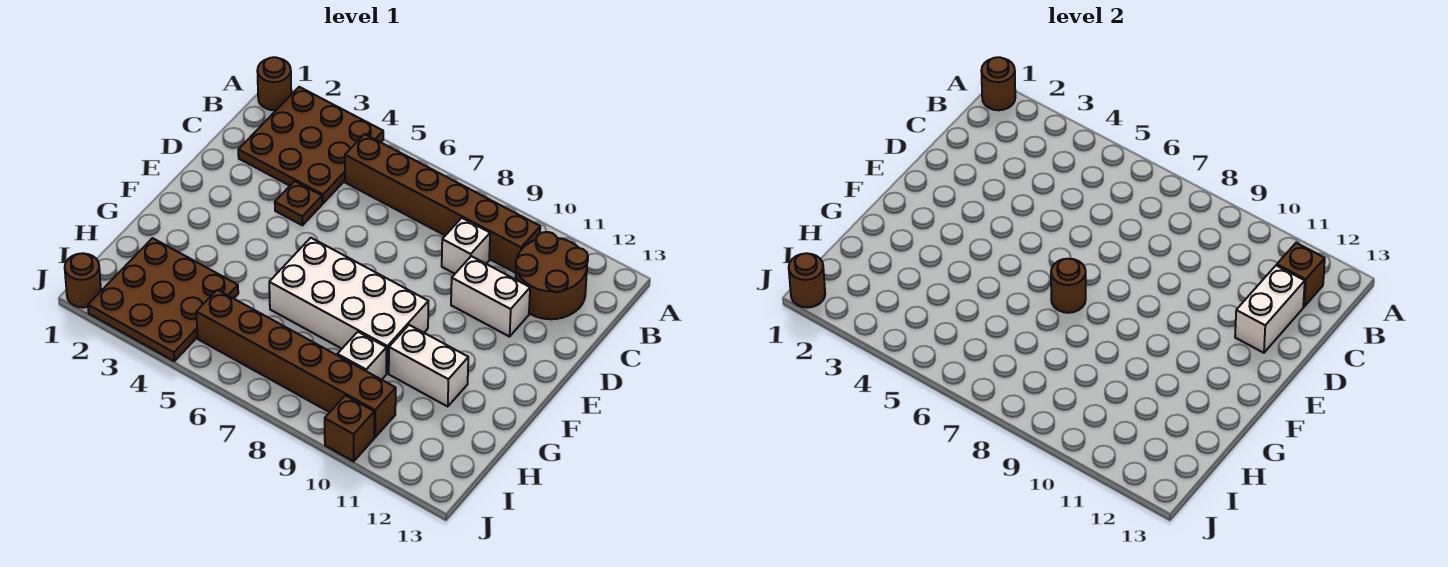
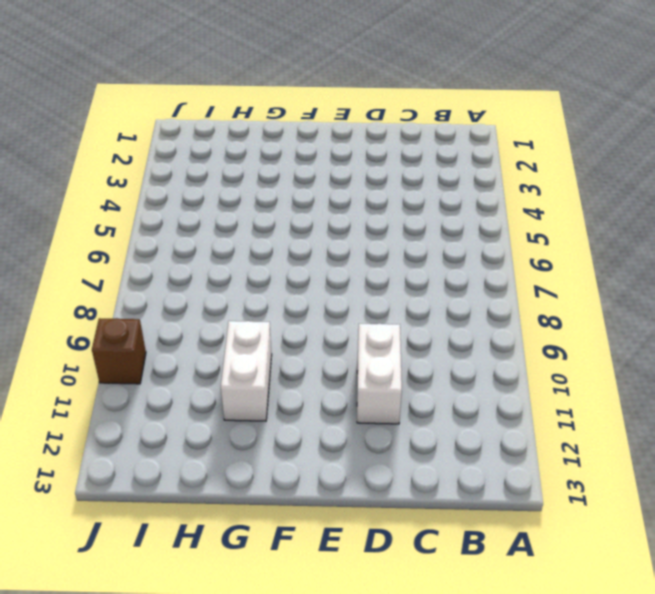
none -> brown 1x1 round brick [257,57,291,110]
none -> brown 3x3 plate [238,87,383,203]
none -> brown 1x6 brick [345,134,540,273]

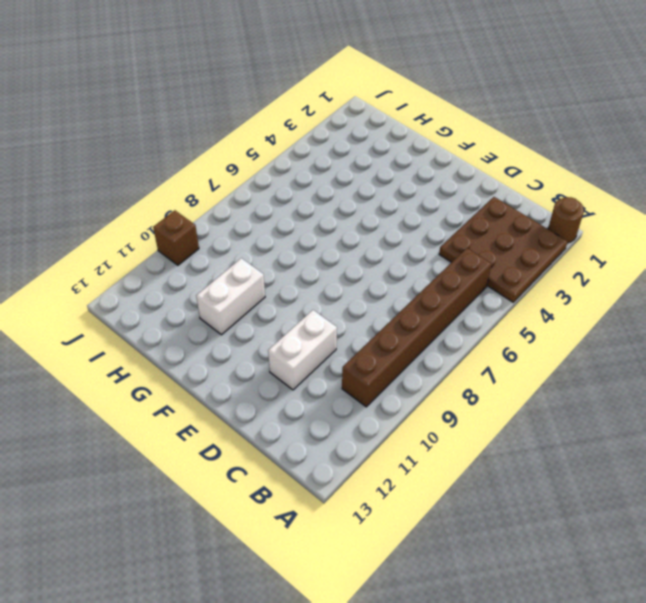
none -> brown 2x2 round brick [516,232,588,319]
none -> white 1x1 brick [442,218,490,274]
none -> brown 1x1 plate [275,181,322,225]

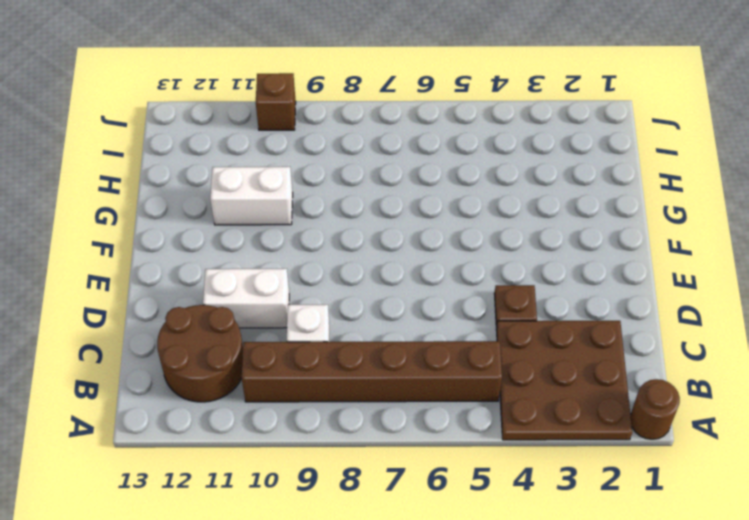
none -> white 2x4 brick [269,238,428,373]
none -> brown 3x3 plate [88,238,238,361]
none -> white 1x1 brick [337,332,386,380]

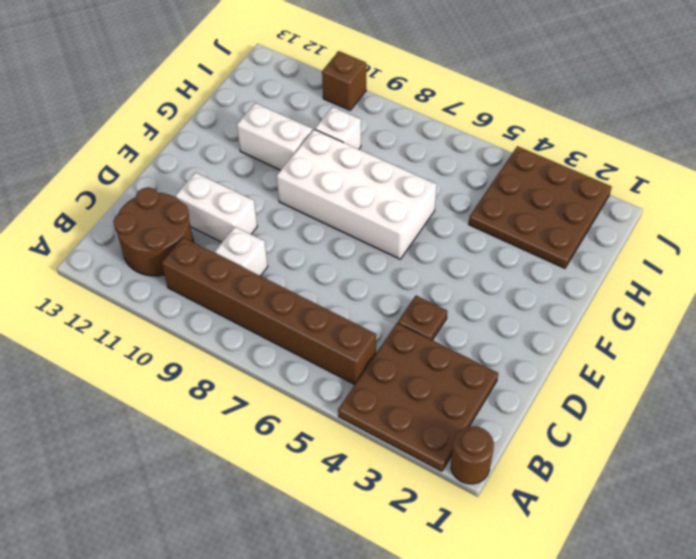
none -> brown 1x6 brick [196,290,396,437]
none -> brown 1x1 round brick [65,253,101,308]
none -> brown 1x1 round brick [981,57,1015,110]

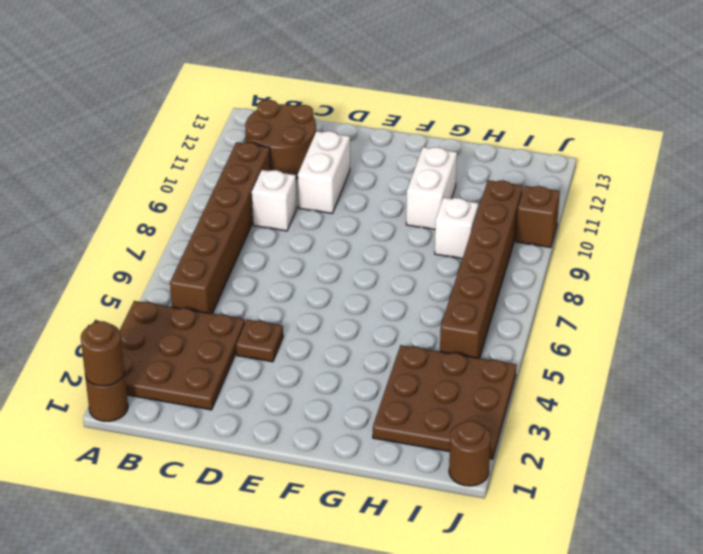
none -> white 2x4 brick [269,238,428,373]
none -> brown 1x1 brick [1277,243,1325,307]
none -> white 1x2 brick [1235,265,1305,353]

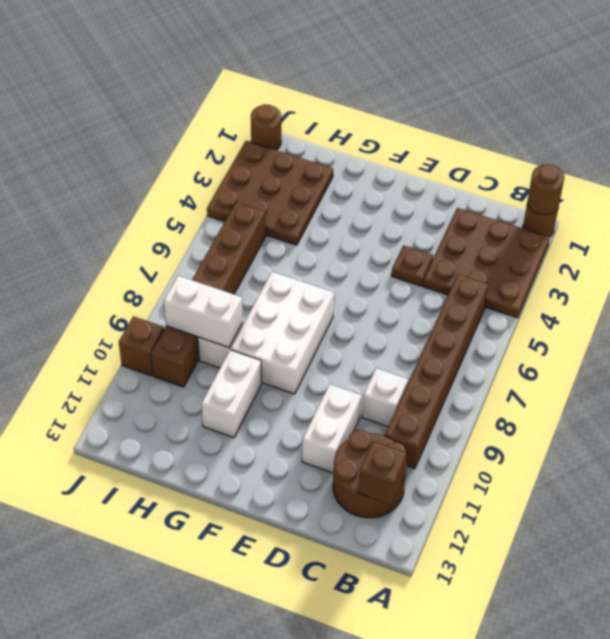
white 2x3 brick [231,272,334,394] -> white 2x4 brick [269,238,428,373]
white 1x2 brick [164,276,243,347] -> white 1x2 brick moved to [1235,265,1305,353]
none -> brown 1x1 round brick [1051,259,1086,313]
none -> brown 1x1 round brick [789,253,825,308]

